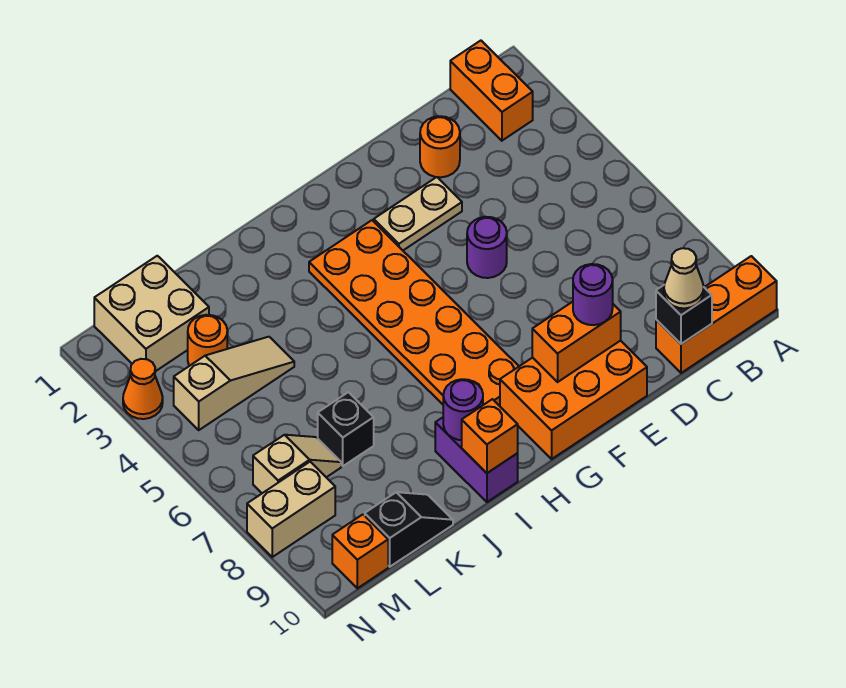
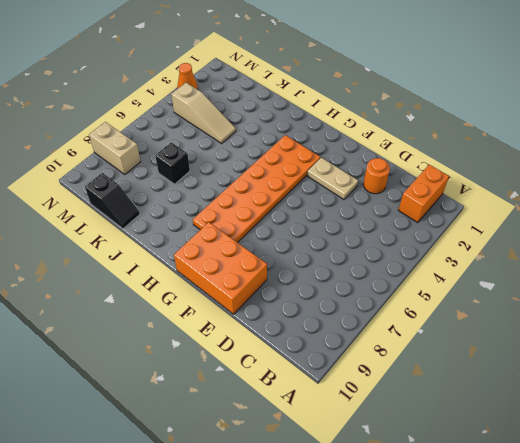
none -> orange 1x3 brick [656,256,777,373]
none -> purple 1x1 round brick [467,217,507,278]
none -> purple 1x2 brick [435,417,518,502]

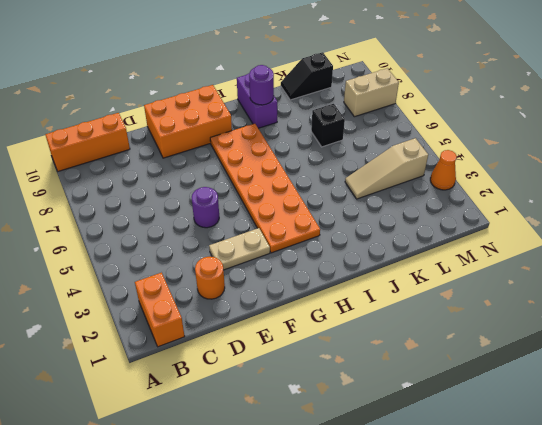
none -> tan 2x2 brick [94,256,209,371]
none -> orange 1x1 round brick [188,315,227,366]
none -> tan 1x2 slope [253,435,341,493]

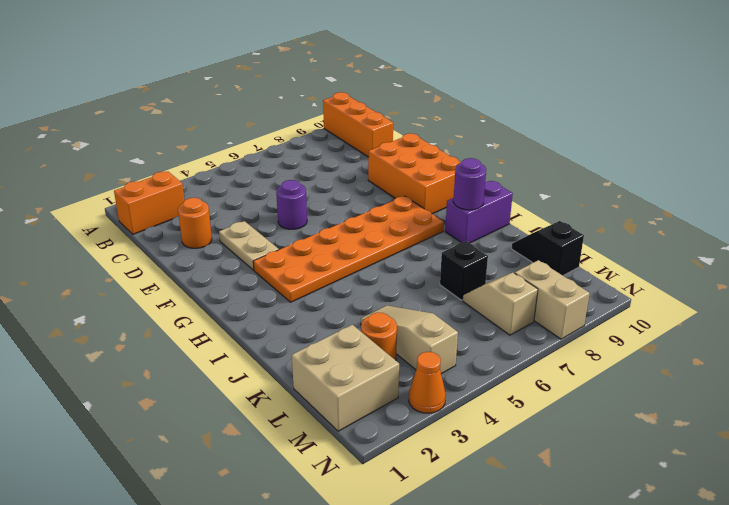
none -> orange 1x1 brick [332,515,388,588]
none -> black 1x1 brick [656,285,712,344]
none -> orange 1x2 brick [532,302,621,382]

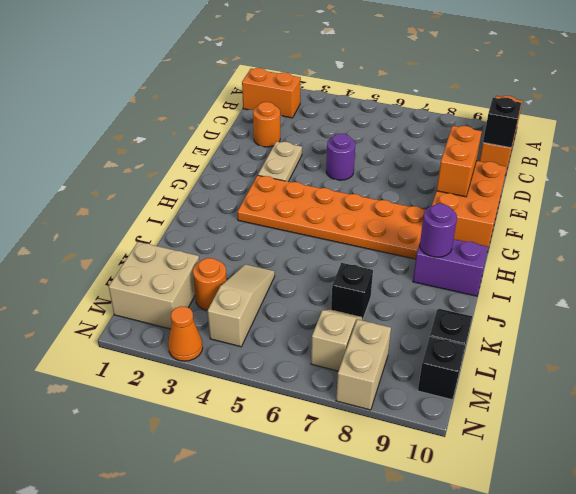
black 1x1 brick [418,337,465,400] -> orange 1x1 brick [332,515,388,588]
none -> orange 1x1 brick [462,399,518,473]
none -> tan 1x1 cone [664,248,704,308]
none -> purple 1x1 round brick [573,264,613,325]

